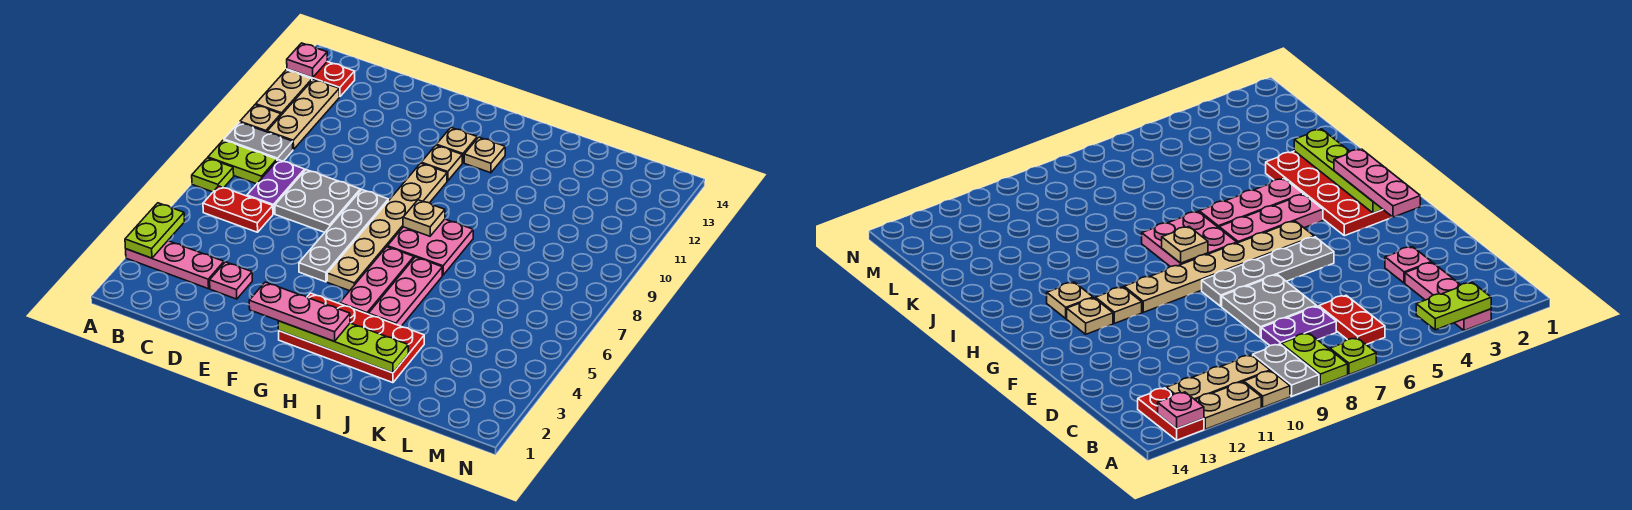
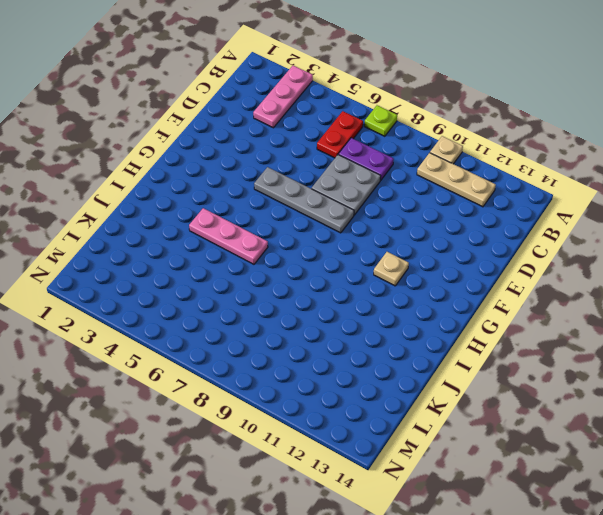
none -> lime 1x2 plate [208,140,277,184]
none -> grey 1x2 plate [224,122,293,161]
none -> tan 1x2 plate [256,70,312,115]

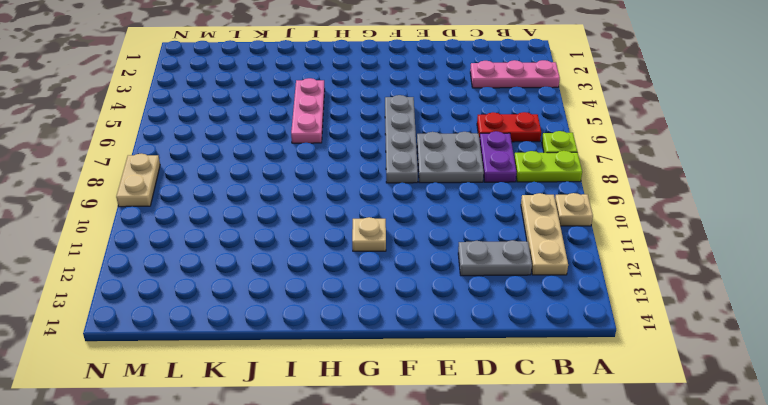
grey 1x2 plate [458,240,532,276] -> grey 1x2 plate moved to [224,122,293,161]
tan 1x2 plate [116,154,160,207] -> tan 1x2 plate moved to [256,70,312,115]
none -> red 1x2 plate [287,62,355,97]
none -> pink 1x1 plate [210,262,252,299]
none -> red 2x4 plate [279,293,424,383]

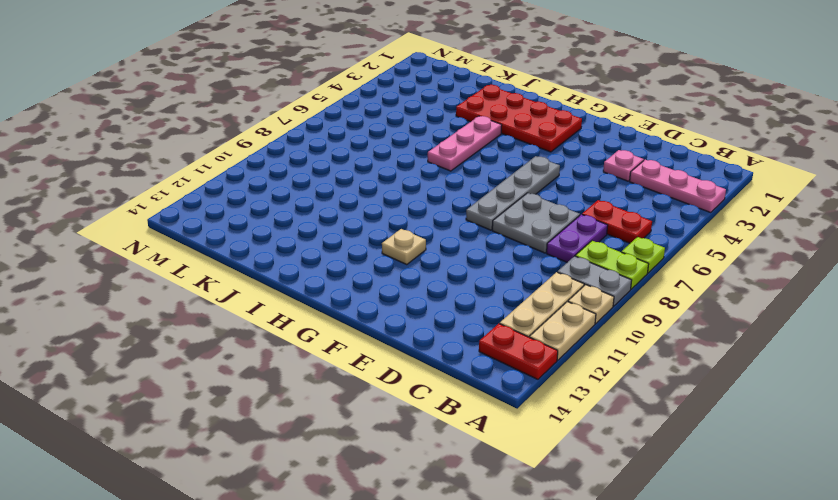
none -> tan 1x6 plate [327,163,447,291]
none -> tan 1x1 plate [436,128,477,163]
none -> pink 1x3 plate [340,247,414,314]

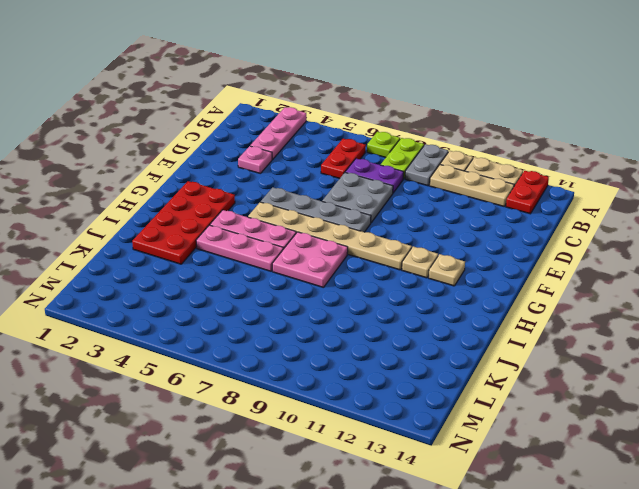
none -> tan 1x1 plate [464,137,505,173]
none -> lime 1x2 plate [125,203,184,258]
none -> pink 1x1 plate [287,43,327,78]

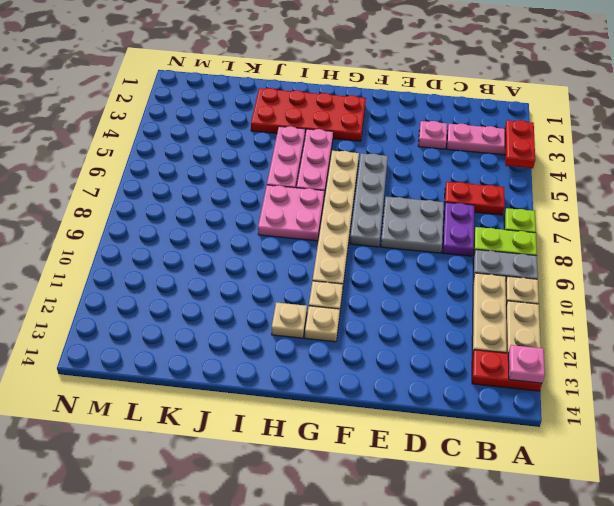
red 1x2 plate [505,120,535,168] -> lime 1x2 plate [125,203,184,258]
none -> lime 1x4 plate [278,321,408,373]
none -> tan 1x1 plate [403,200,445,236]
none -> pink 1x3 plate [249,282,350,341]

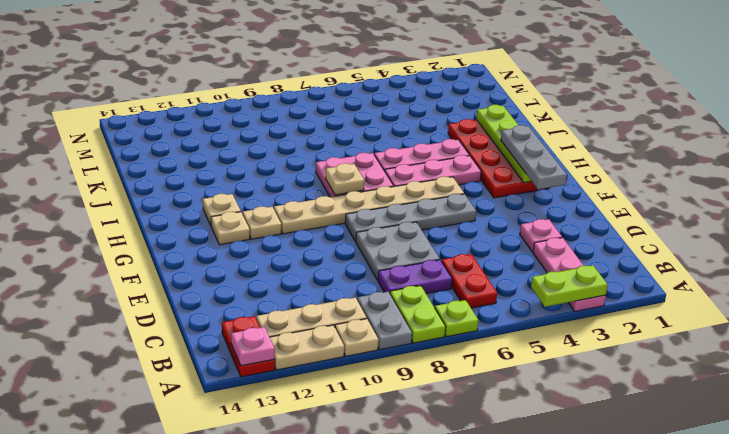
grey 1x3 plate [501,125,567,189] -> pink 1x3 plate [249,282,350,341]

